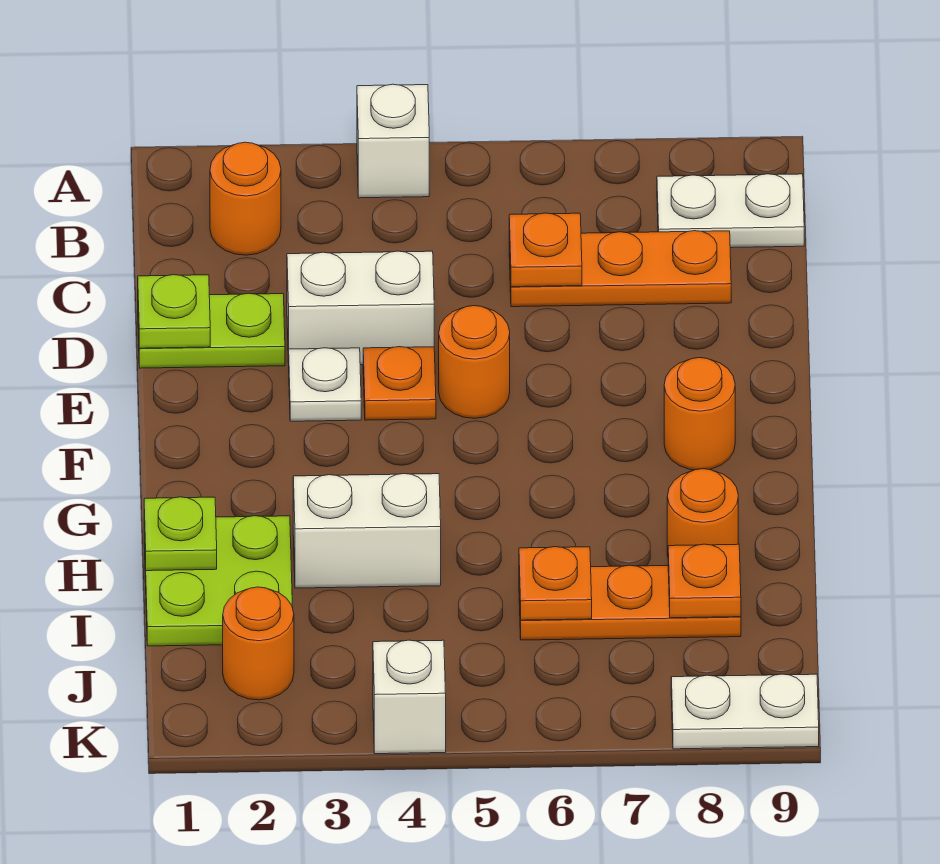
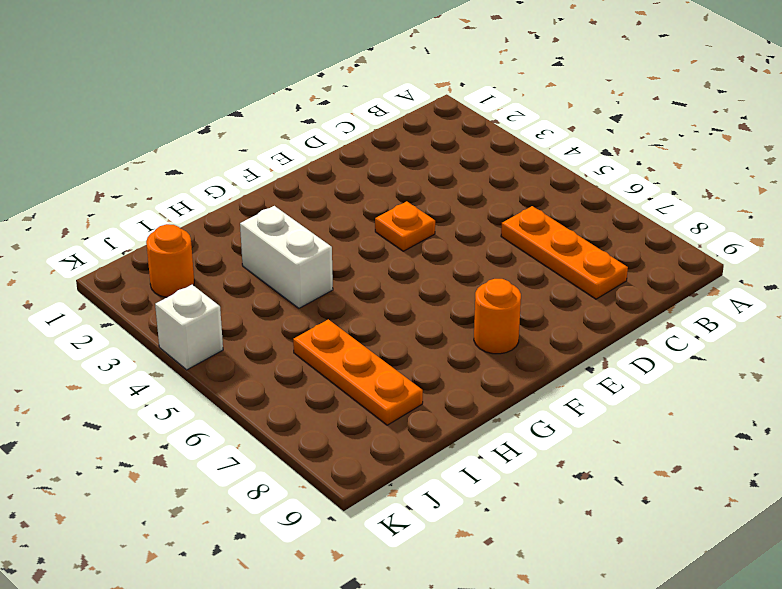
none -> white 1x1 brick [357,84,429,198]
none -> orange 1x1 round brick [210,142,281,255]
none -> white 1x2 plate [657,174,804,248]

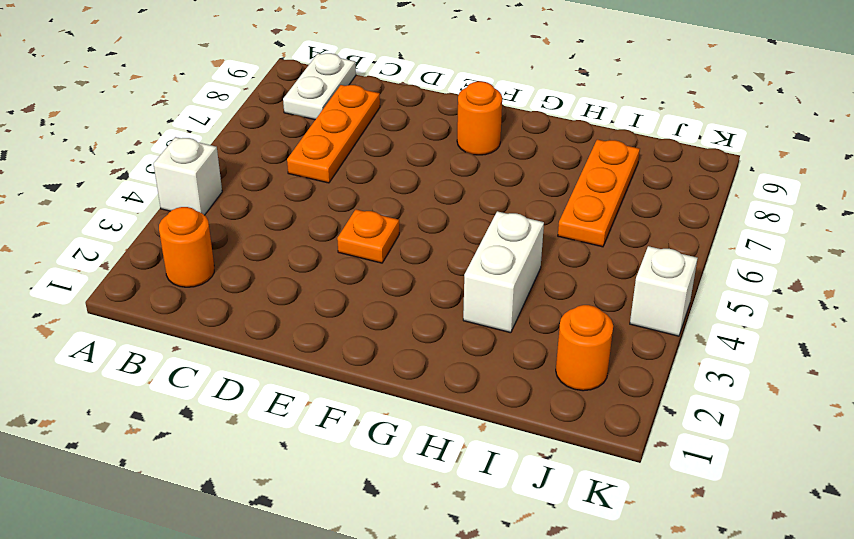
none -> lime 1x2 plate [138,293,285,368]
none -> white 1x2 brick [287,251,434,365]
none -> white 1x1 plate [289,348,361,421]

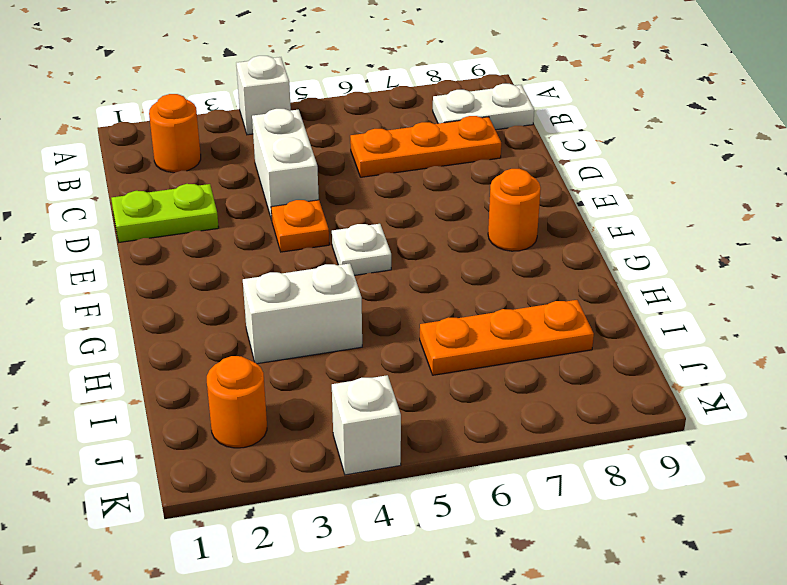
white 1x2 brick [252,109,319,220] -> white 1x2 brick turned to [287,251,434,365]
white 1x1 plate [332,224,391,275] -> white 1x1 plate moved to [289,348,361,421]
none -> orange 1x1 round brick [439,306,510,418]
none -> lime 2x2 plate [144,516,293,646]
none -> orange 1x1 round brick [667,469,738,556]

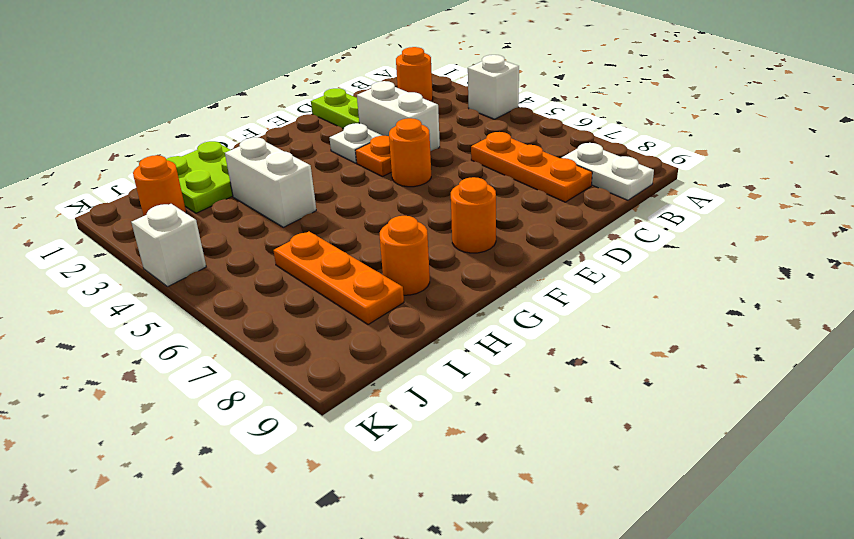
none -> white 1x2 plate [671,674,819,749]
none -> orange 1x1 plate [509,213,582,287]
none -> lime 1x1 plate [138,275,210,348]

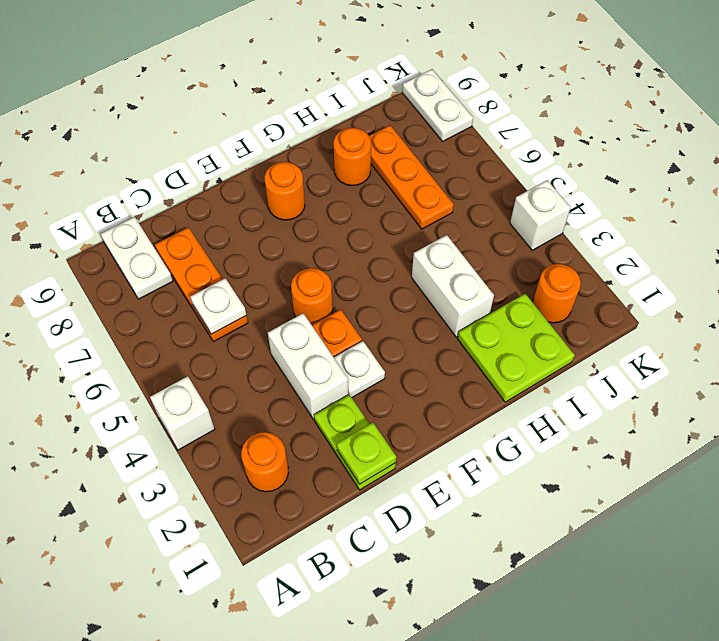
white 1x1 plate [190,278,246,334] -> orange 1x1 plate [509,213,582,287]
none -> lime 1x1 plate [144,497,217,571]
none -> orange 1x1 plate [519,547,592,620]
none -> orange 1x1 plate [668,544,741,618]

